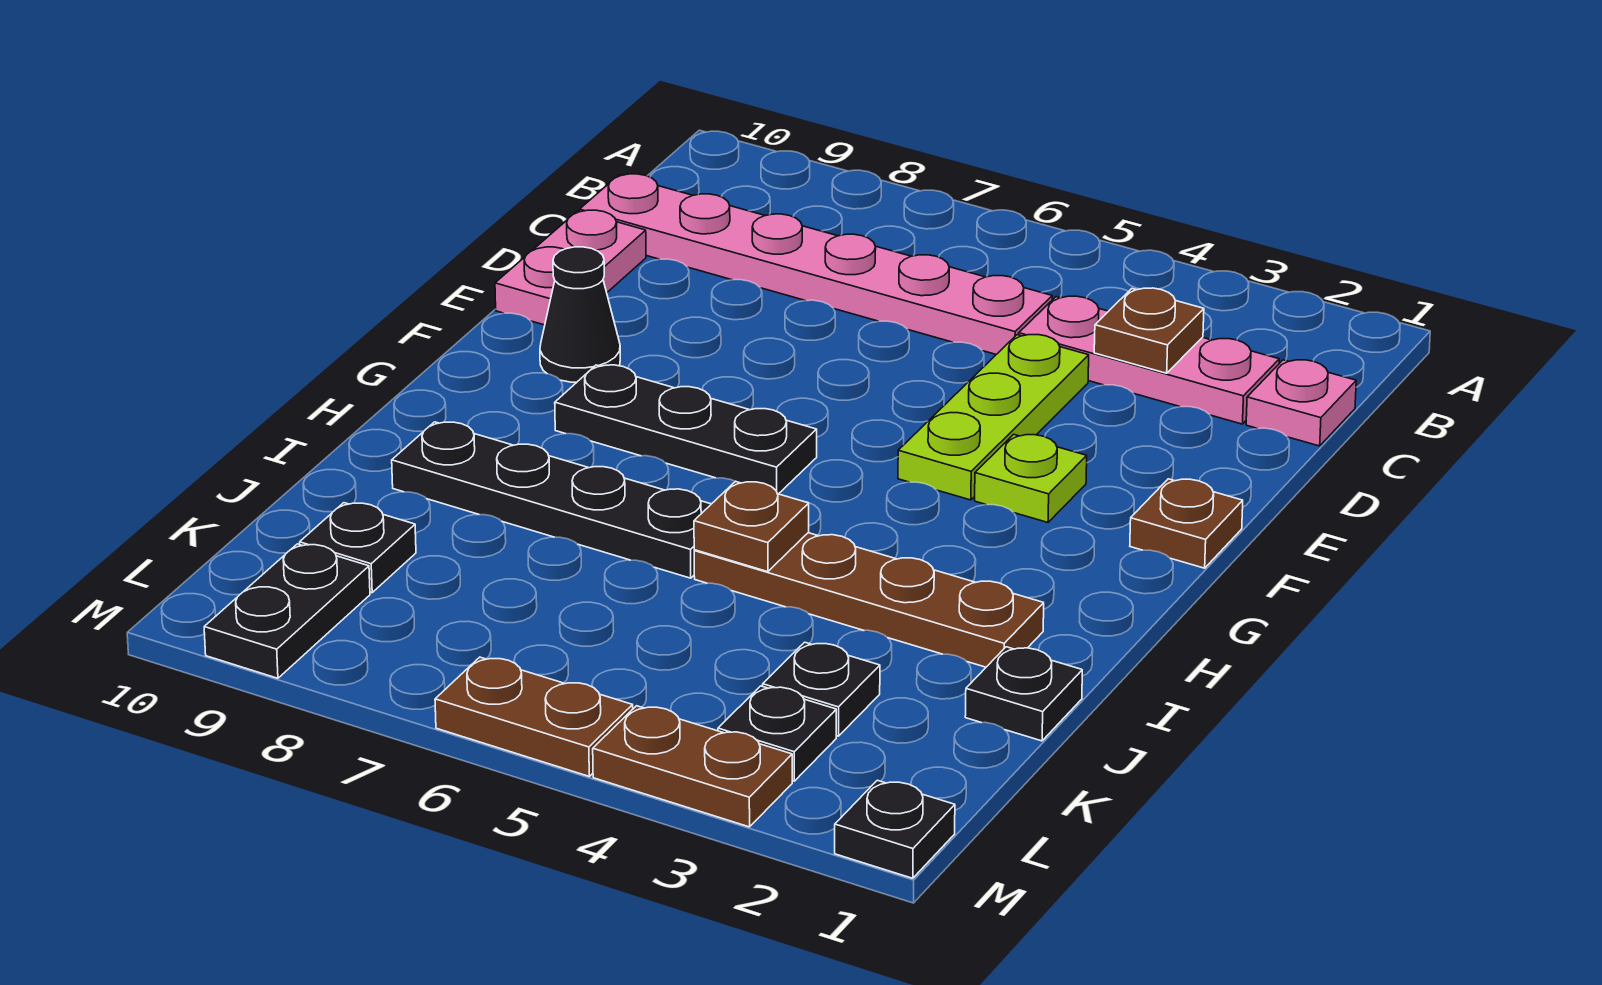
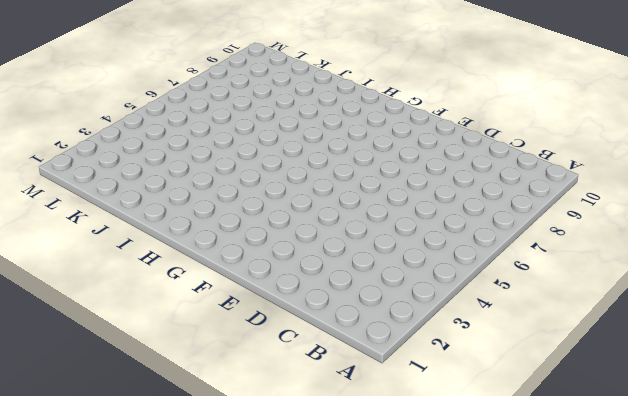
none -> pink 1x1 plate [1246,360,1356,446]
none -> pink 1x3 plate [1019,296,1279,424]
none -> pink 1x6 plate [580,174,1052,354]

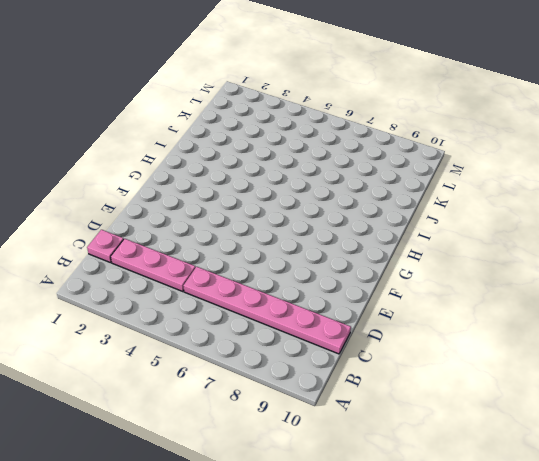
none -> lime 1x3 plate [898,335,1089,500]
none -> pink 1x2 plate [495,210,646,325]
none -> brown 1x1 plate [1130,479,1243,568]

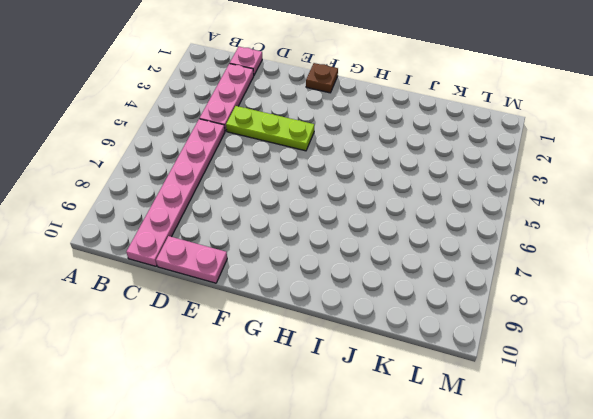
none -> lime 1x1 plate [975,434,1087,522]
none -> black 1x1 cone [540,247,620,382]
none -> black 1x3 plate [555,365,817,494]

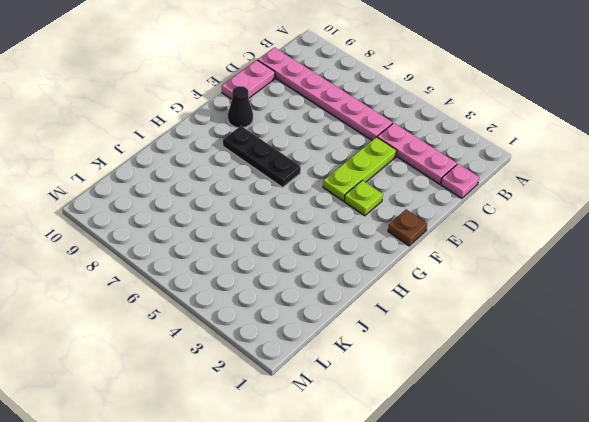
none -> brown 1x4 plate [694,533,1044,667]
none -> black 1x4 plate [392,422,711,578]
none -> black 1x1 plate [965,647,1082,741]

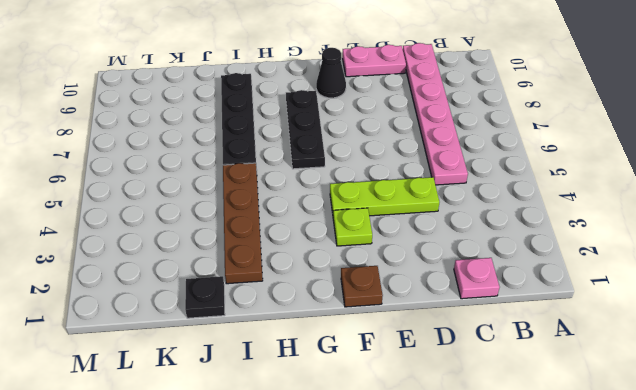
none -> pink 1x3 plate [1019,296,1279,424]
none -> black 1x1 plate [763,642,880,736]
none -> black 1x1 plate [300,503,416,593]

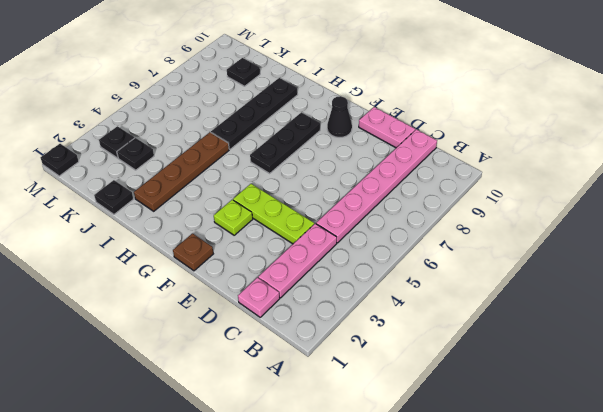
none -> black 1x2 plate [204,544,370,678]
none -> brown 1x2 plate [593,706,792,827]
none -> brown 1x2 plate [435,657,633,776]

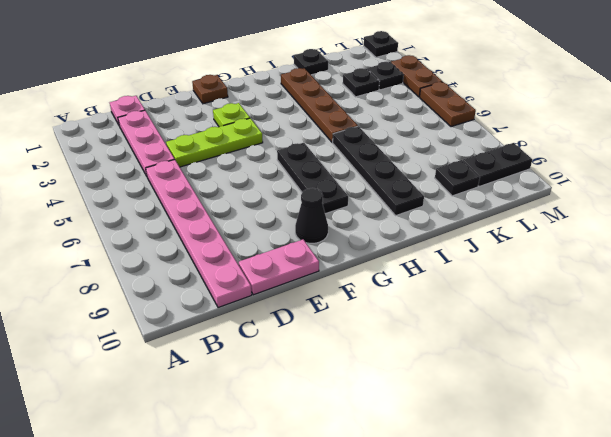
none -> brown 1x1 plate [1094,288,1204,373]
none -> brown 1x1 plate [694,481,809,572]

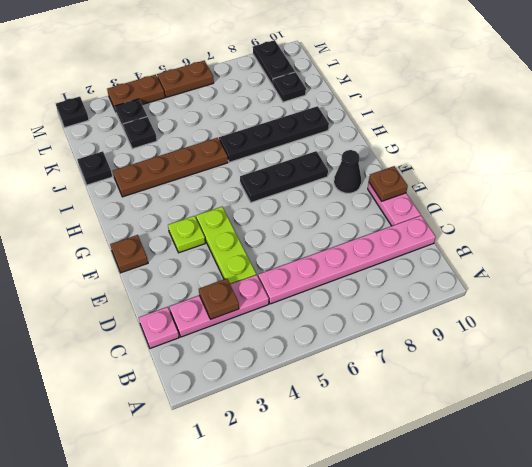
brown 1x1 plate [369,166,408,201] -> brown 1x1 plate moved to [694,481,809,572]

